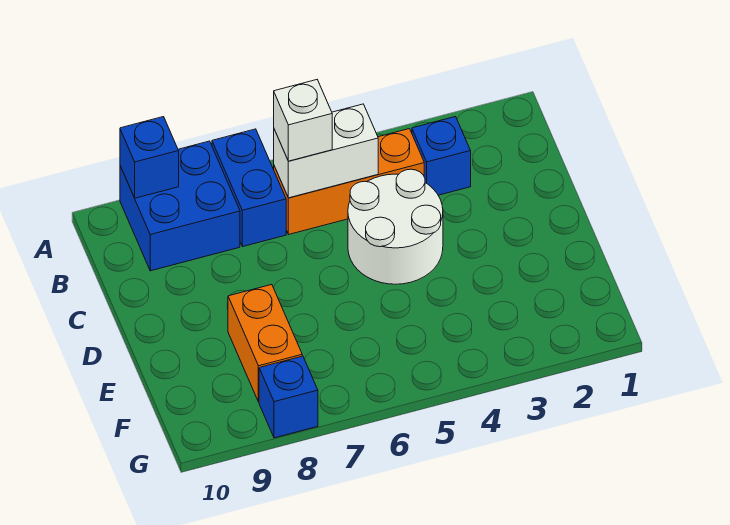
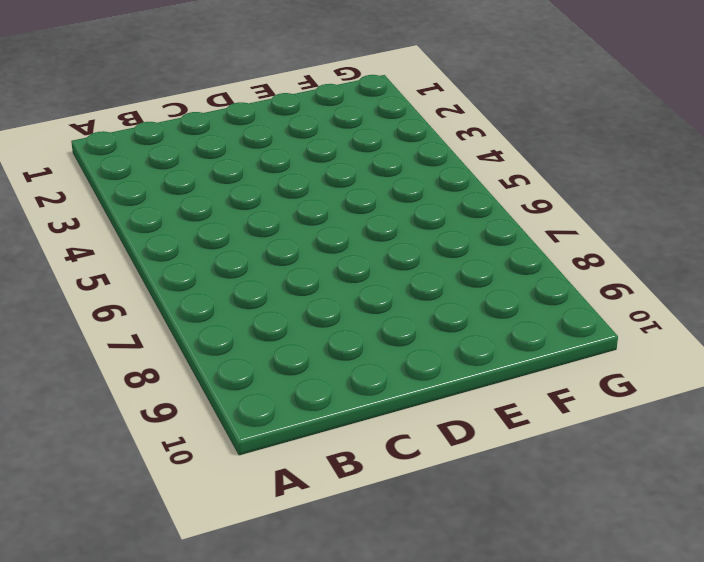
none -> blue 1x2 brick [212,129,286,247]
none -> blue 2x2 brick [120,141,240,271]

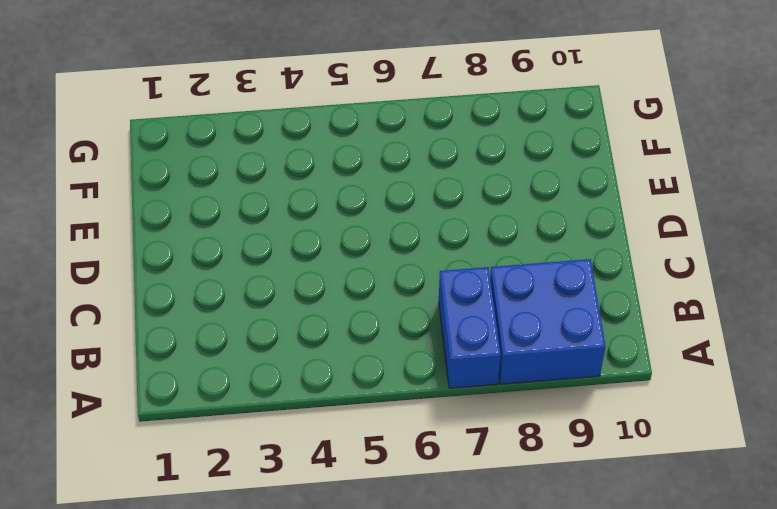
none -> blue 1x1 brick [412,117,471,195]
none -> orange 1x3 brick [274,129,424,234]

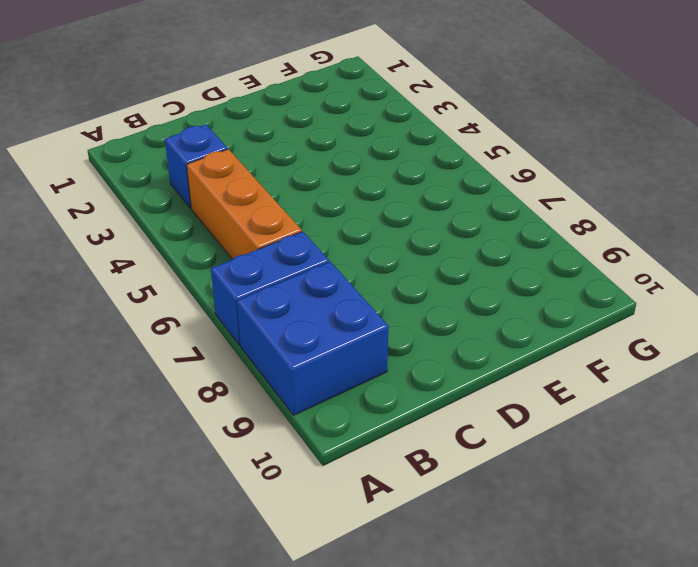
none -> white 2x2 round brick [348,169,443,284]
none -> orange 1x2 brick [228,285,302,402]

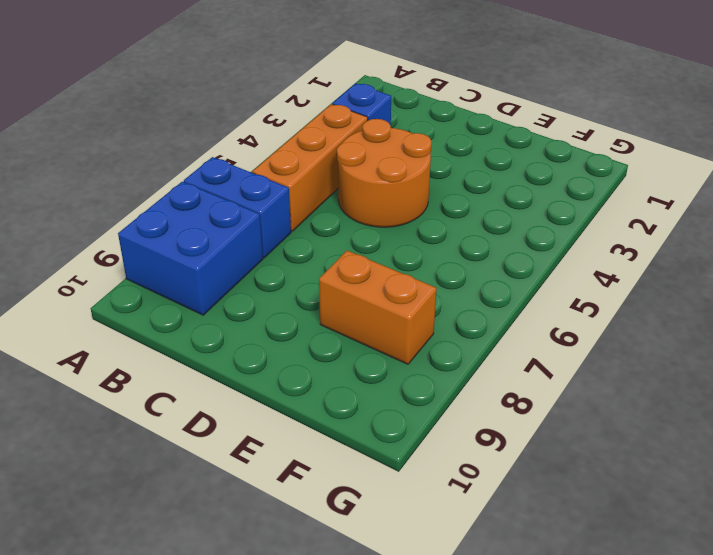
orange 2x2 round brick [337,119,431,227] -> white 2x2 round brick [348,169,443,284]
none -> blue 1x1 brick [259,356,318,438]
none -> blue 1x1 brick [120,117,179,198]

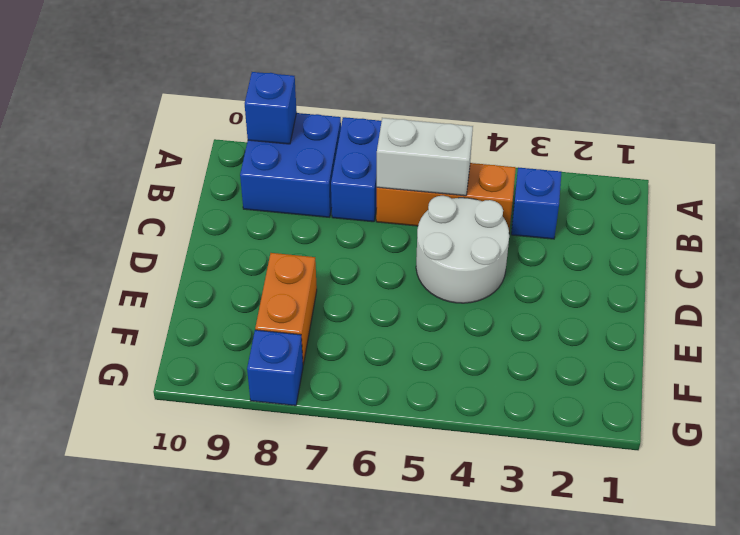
none -> white 1x1 brick [274,80,332,161]

